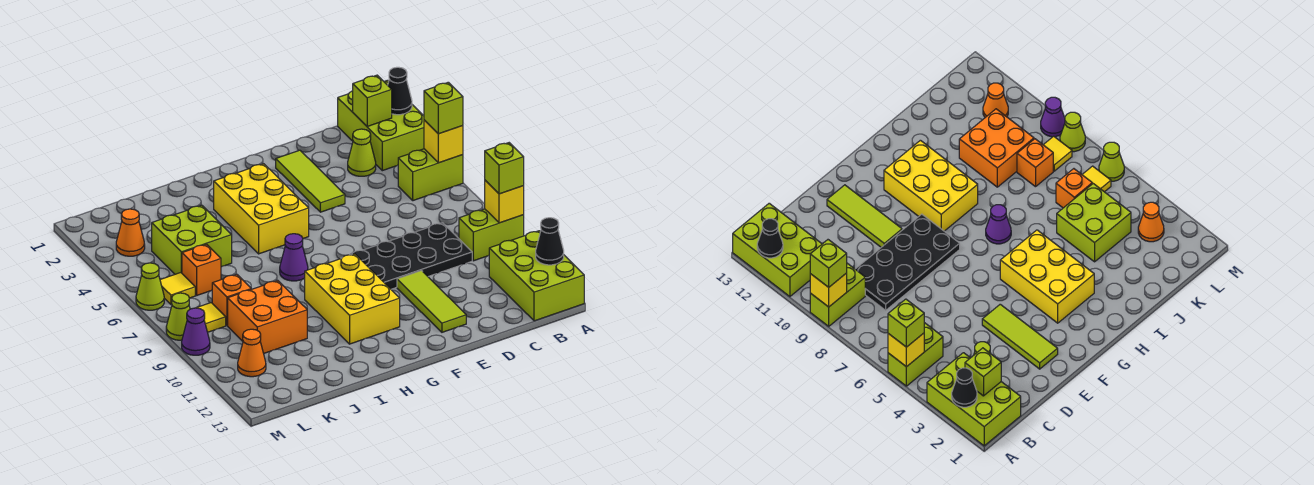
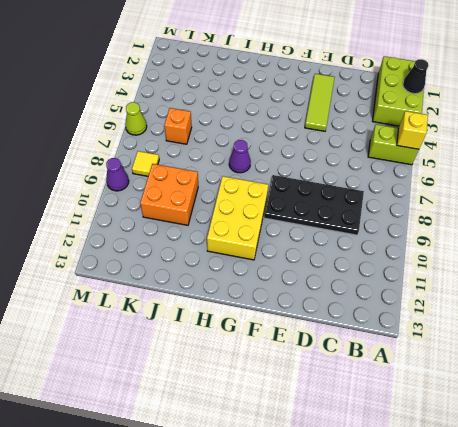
none -> lime 1x2 brick [459,209,524,261]
none -> lime 2x3 brick [489,231,584,321]
none -> lime 1x1 cone [348,129,376,176]

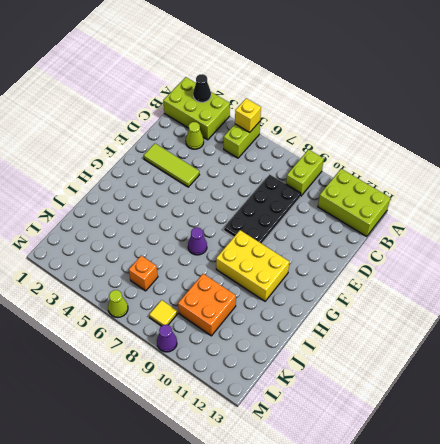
none -> lime 1x3 tile [397,271,466,332]
none -> yellow 2x3 brick [214,164,309,254]
none -> lime 2x2 brick [152,205,232,274]

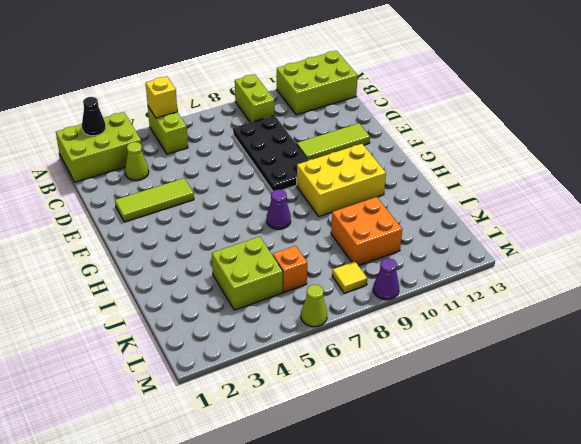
none -> yellow 2x3 brick [214,164,309,254]
none -> orange 1x1 brick [212,274,251,326]
none -> orange 1x1 cone [116,209,145,256]

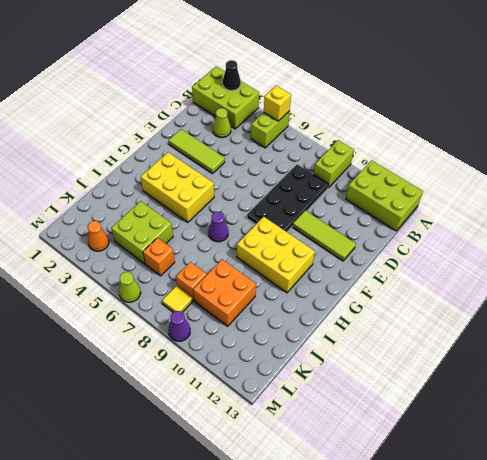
none -> yellow 1x1 tile [160,273,195,304]
none -> orange 1x1 cone [238,329,266,377]
none -> lime 1x1 cone [166,293,190,340]

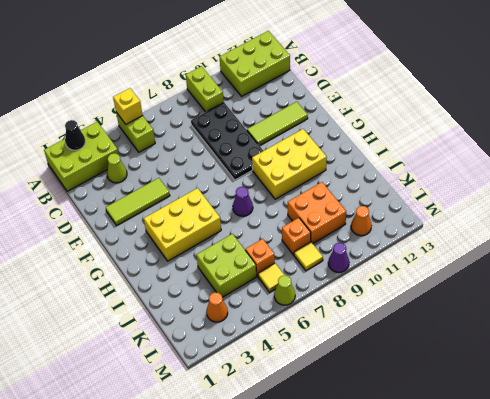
none -> lime 1x1 cone [166,293,190,340]
none -> yellow 1x1 brick [485,180,524,223]
none -> black 1x1 cone [536,218,564,265]

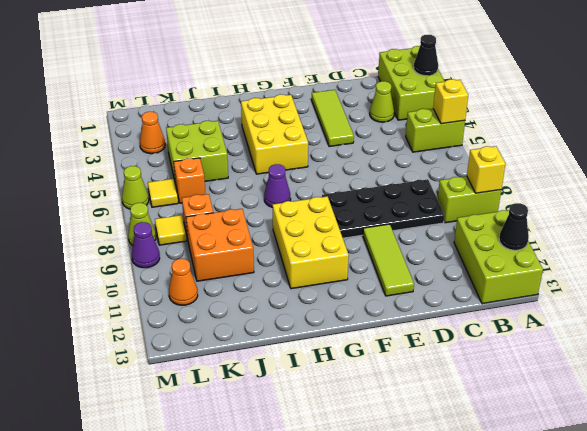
none -> lime 1x1 brick [353,75,392,126]
none -> lime 1x1 brick [424,82,463,134]
none -> lime 1x1 brick [485,143,524,194]

